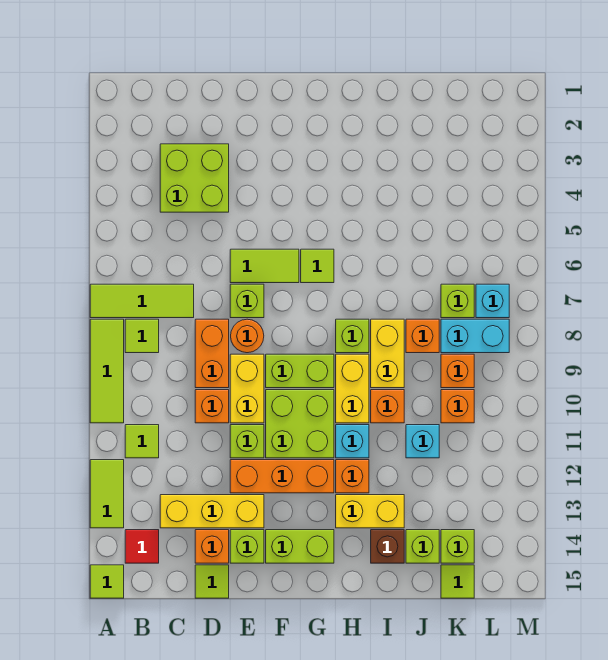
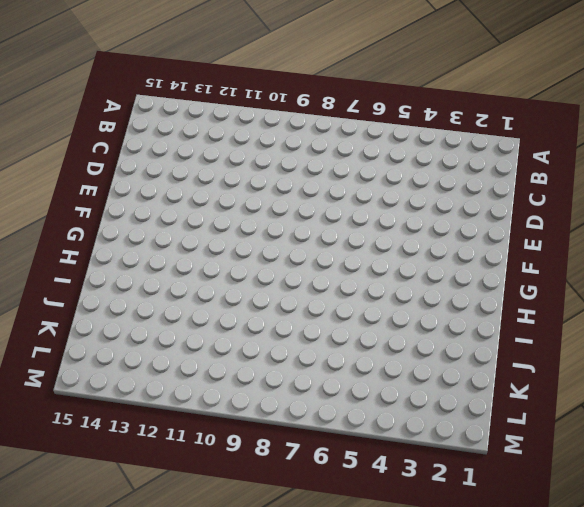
none -> lime 1x3 tile [90,284,194,318]
none -> lime 1x3 tile [90,319,124,423]
none -> lime 1x2 tile [90,460,124,528]
none -> lime 1x1 tile [90,565,124,598]

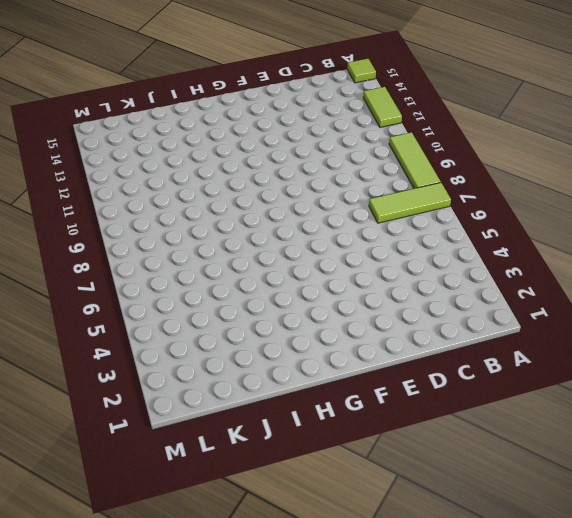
none -> lime 1x1 tile [125,319,159,353]
none -> lime 1x1 tile [125,425,159,458]
none -> red 1x1 tile [125,530,159,563]
none -> lime 2x2 brick [160,144,229,212]

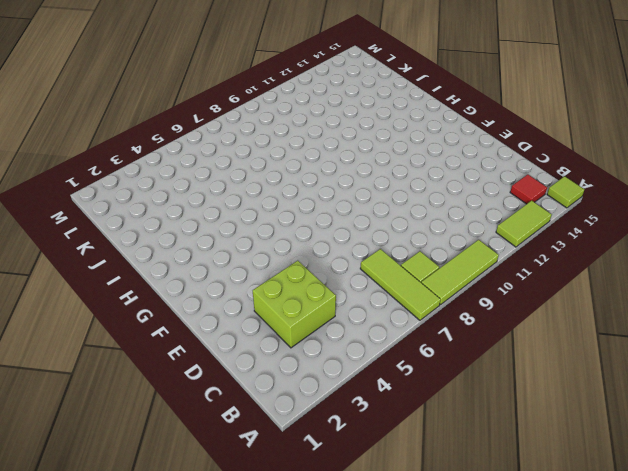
none -> lime 1x1 tile [125,425,159,458]
none -> yellow 1x3 brick [160,495,264,528]
none -> orange 1x2 brick [195,319,229,388]
none -> orange 1x1 brick [195,390,229,423]

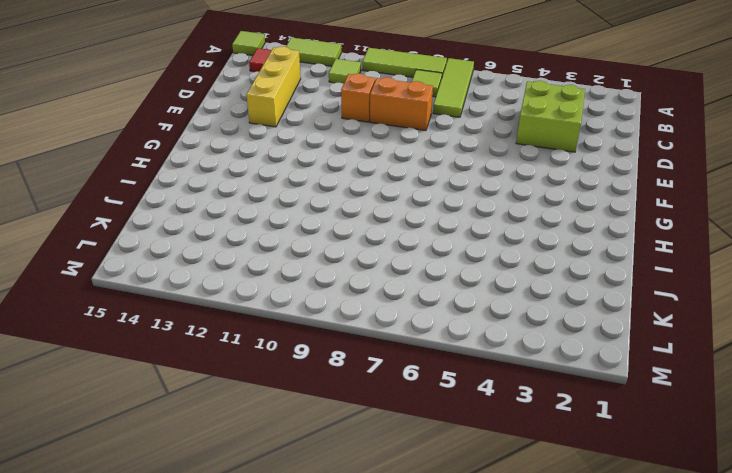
none -> orange 1x1 brick [195,530,229,563]
none -> lime 1x1 tile [195,565,229,598]
none -> lime 1x2 tile [230,249,299,283]
none -> lime 1x1 brick [230,284,264,318]

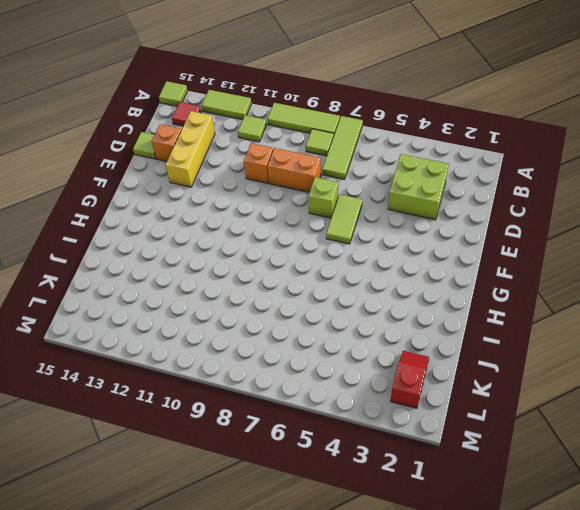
red 1x2 slope [391,351,429,408] -> none
none -> orange 1x1 round brick [231,319,264,353]
none -> yellow 1x2 brick [230,354,264,423]
none -> lime 1x1 brick [230,425,264,458]
none -> orange 1x3 brick [230,460,334,493]

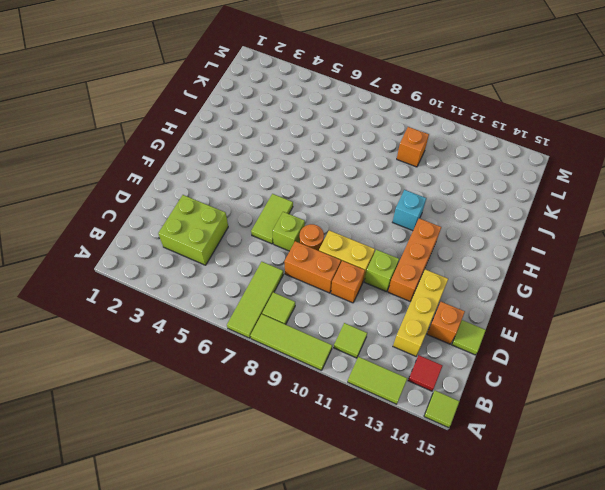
none -> lime 1x1 brick [230,530,264,563]
none -> lime 1x2 brick [266,354,334,388]
none -> lime 2x2 brick [266,390,334,458]
none -> lime 1x2 brick [266,530,334,563]

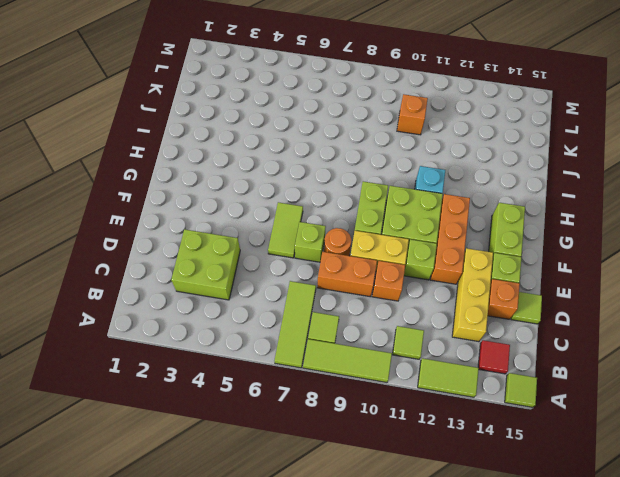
none -> lime 1x1 tile [301,249,334,283]
none -> lime 1x1 brick [336,319,369,353]
none -> yellow 1x2 brick [336,354,369,423]
none -> orange 1x1 brick [336,460,369,493]

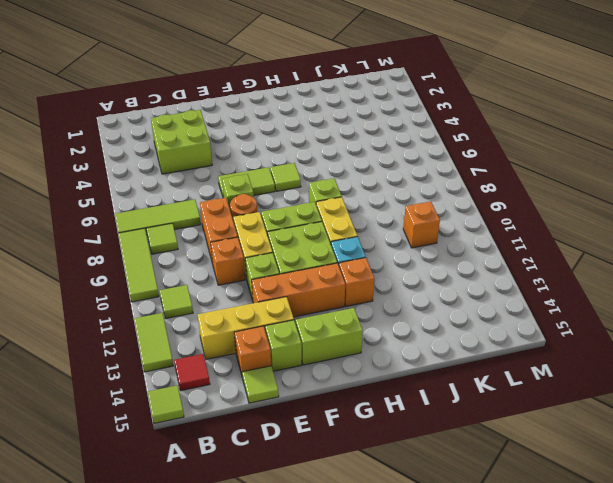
none -> yellow 1x2 brick [336,495,404,528]
none -> yellow 1x2 brick [371,319,404,388]
none -> orange 1x1 brick [371,390,404,423]
none -> brown 1x1 brick [371,530,404,563]

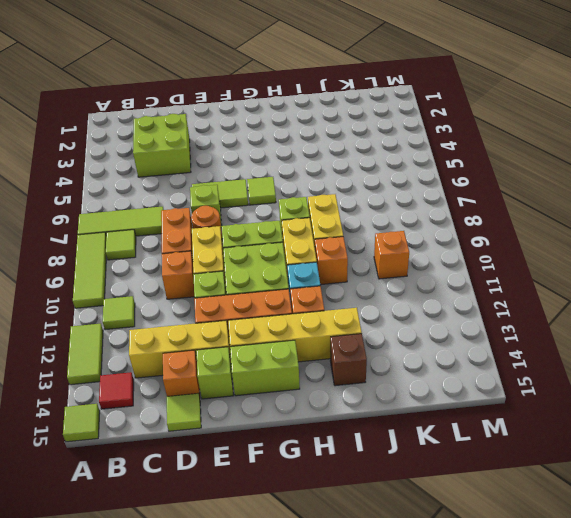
yellow 1x4 brick [228,308,362,362] -> yellow 1x2 brick [336,495,404,528]
none -> orange 1x1 brick [406,319,439,353]
none -> cyan 1x1 brick [406,425,439,458]
none -> lime 1x1 brick [406,530,439,563]
none -> lime 1x1 brick [441,284,474,318]

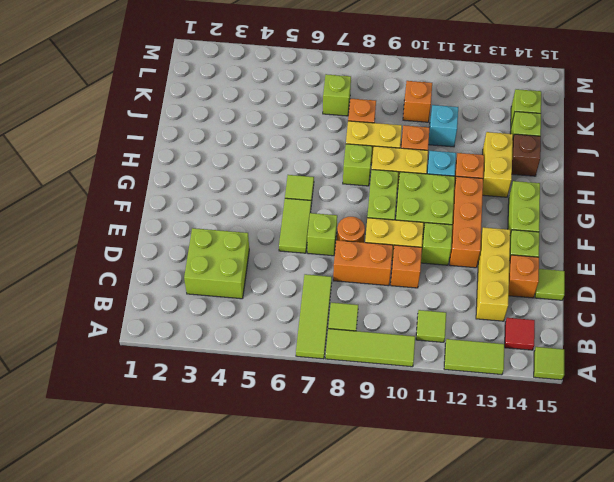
none -> cyan 1x2 brick [441,319,509,353]
none -> orange 1x1 brick [441,354,474,388]
none -> lime 1x1 tile [441,565,474,598]
none -> cyan 1x1 brick [476,284,509,318]

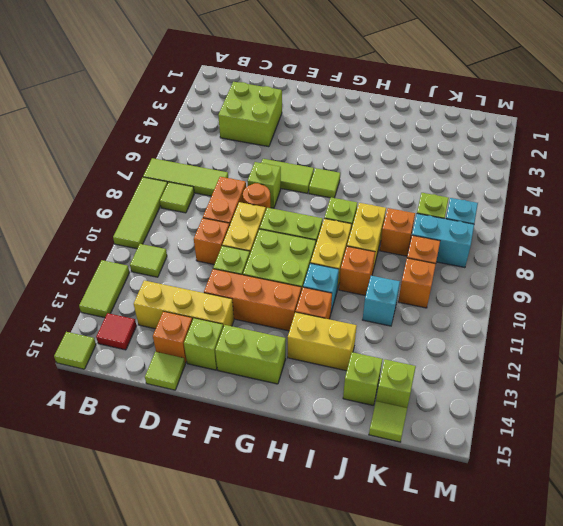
none -> brown 1x1 brick [371,530,404,563]

